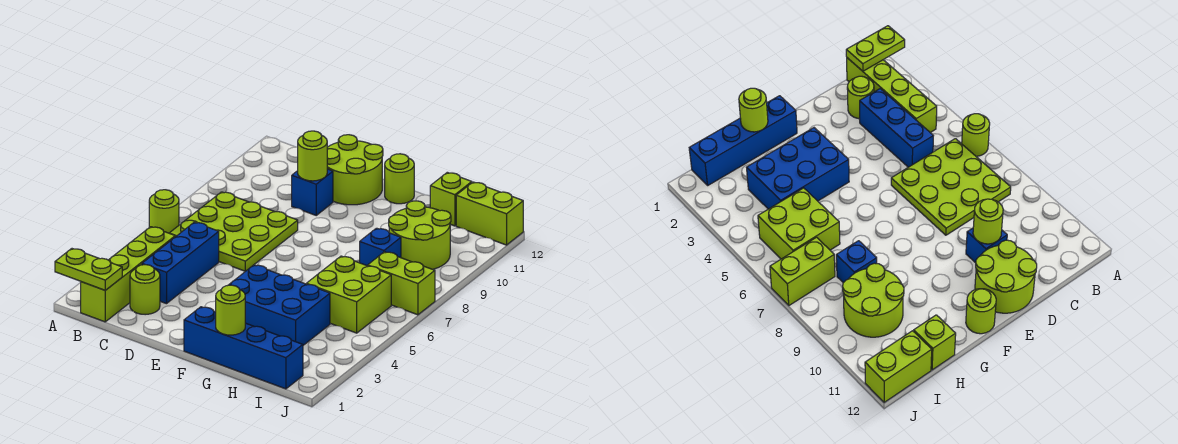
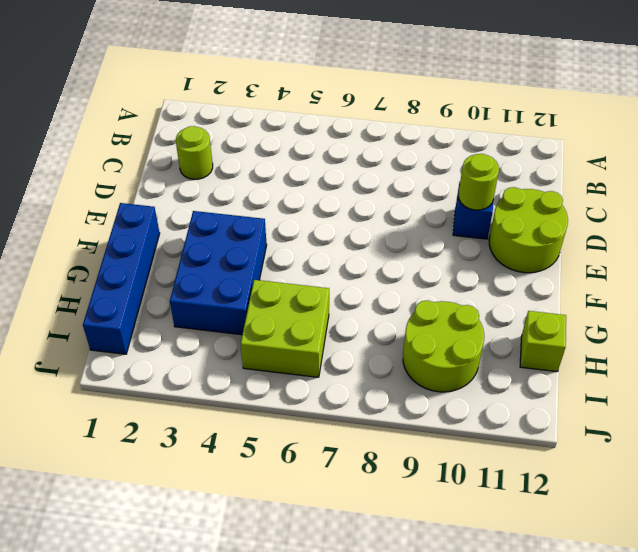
none -> lime 1x1 round brick [149,190,179,233]
none -> lime 1x4 brick [81,227,175,322]
none -> lime 3x3 plate [170,192,298,271]

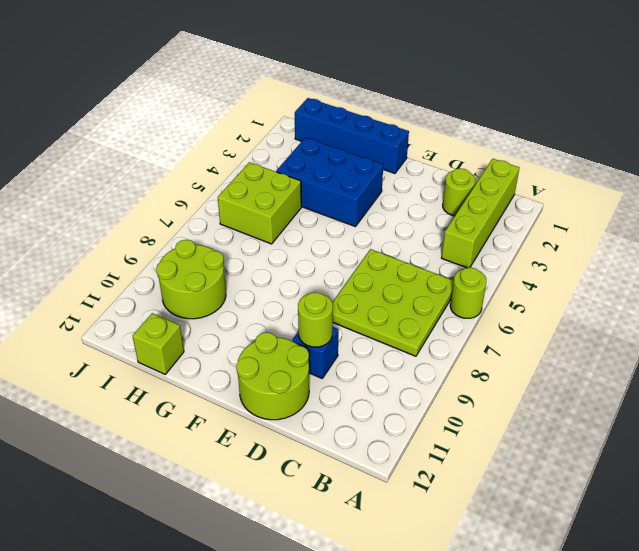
none -> blue 1x3 brick [142,222,219,304]
none -> lime 1x1 round brick [385,154,414,204]
none -> blue 1x1 brick [360,228,401,266]

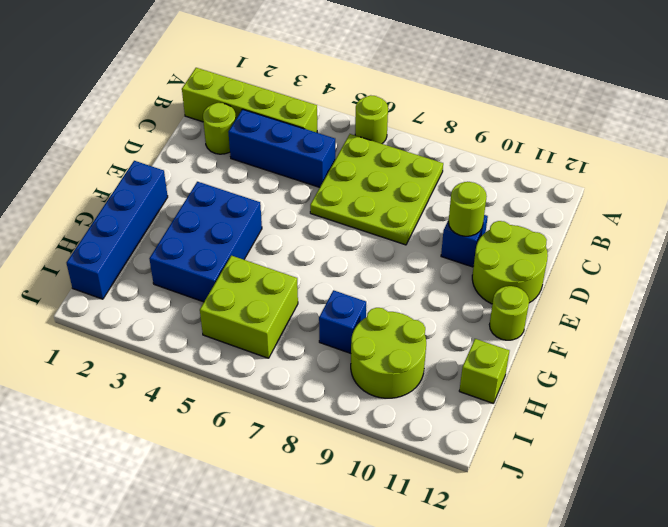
none -> lime 1x2 brick [368,252,435,315]
none -> lime 1x2 brick [456,182,523,245]
none -> lime 1x2 plate [55,249,122,290]

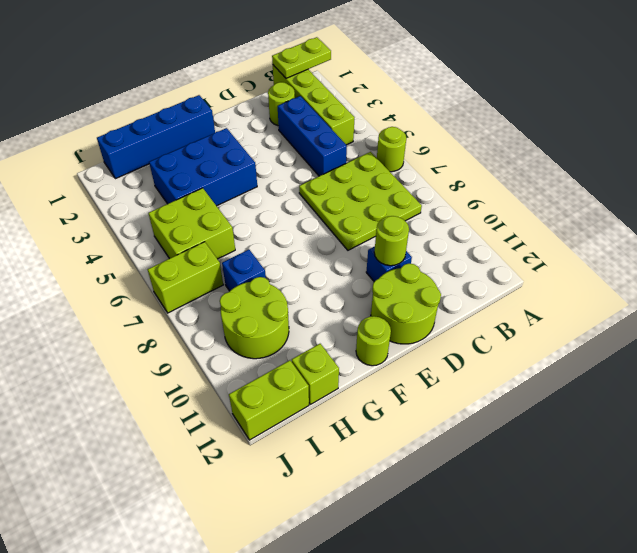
none -> lime 1x1 round brick [216,285,245,335]

